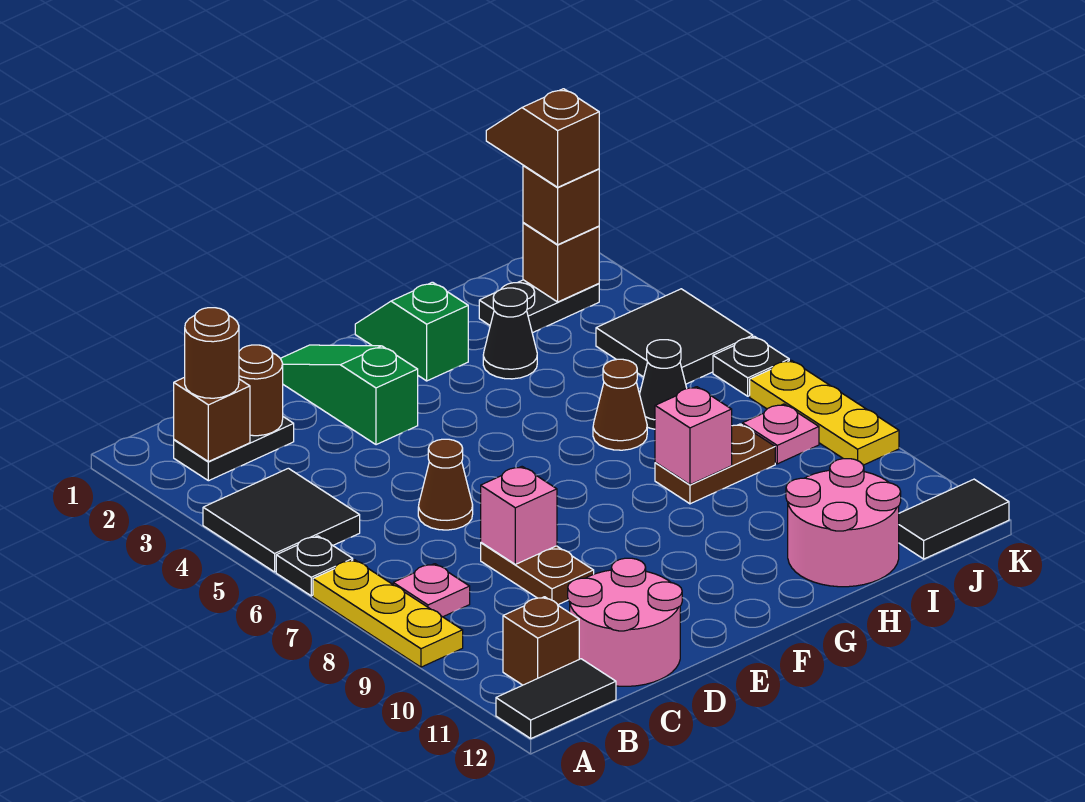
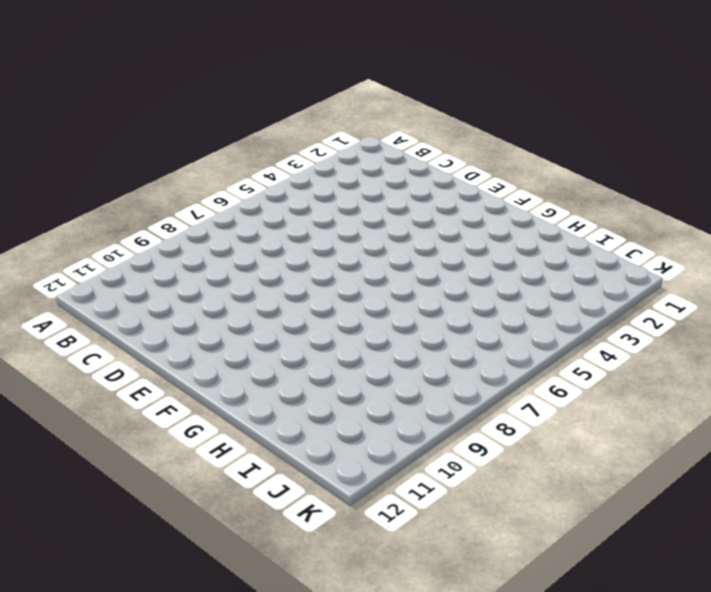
none -> black 2x2 tile [203,468,360,572]
none -> black 1x1 plate [276,536,353,596]
none -> yellow 1x3 plate [313,560,463,667]
none -> black 1x2 tile [496,659,616,738]

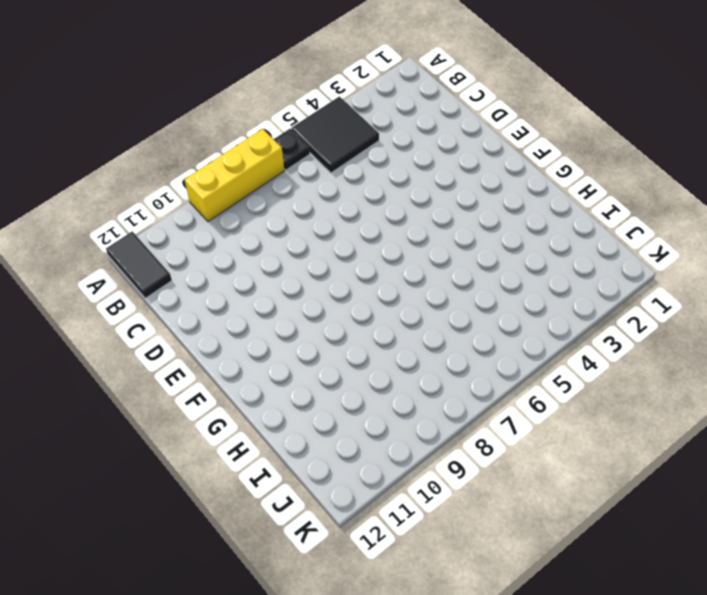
yellow 1x3 brick [184,129,285,222] -> yellow 1x3 plate [313,560,463,667]
none -> black 1x2 plate [174,417,294,481]
none -> pink 1x1 plate [393,564,470,617]
none -> brown 1x1 brick [503,597,579,685]
none -> pink 2x2 round brick [568,558,682,686]

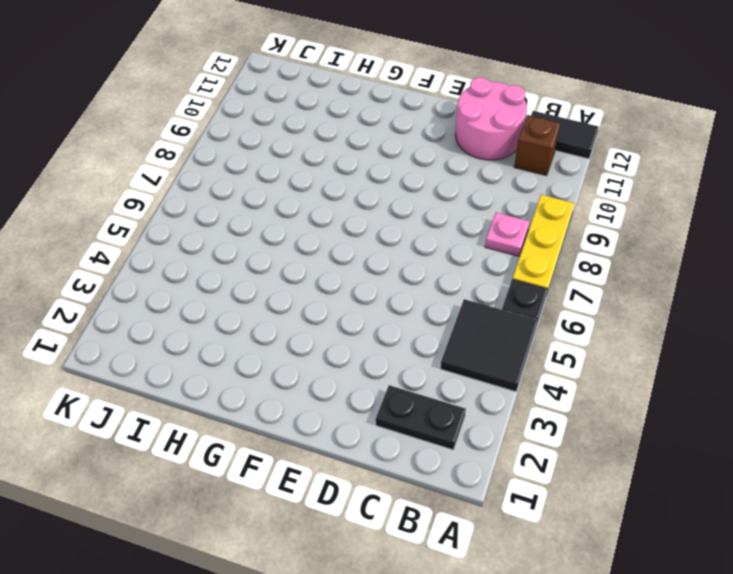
none -> brown 1x1 cone [418,439,473,530]
none -> brown 1x2 plate [481,543,594,605]
none -> green 1x3 slope [280,345,418,445]
none -> green 1x2 slope [355,282,468,381]

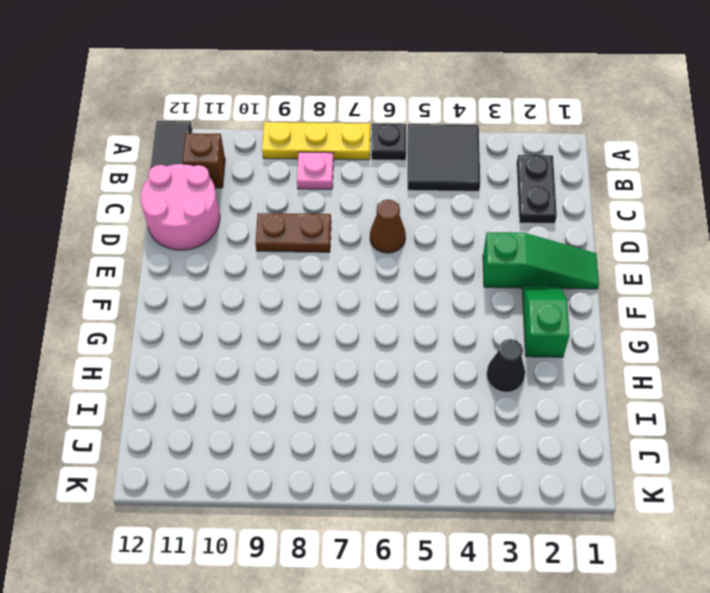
green 1x2 slope [522,285,570,357] -> green 1x2 slope turned to [355,282,468,381]
none -> brown 1x1 cone [593,359,647,450]
none -> brown 1x2 plate [655,424,775,504]
none -> pink 2x2 round brick [786,459,901,587]
none -> black 1x2 plate [479,280,599,333]

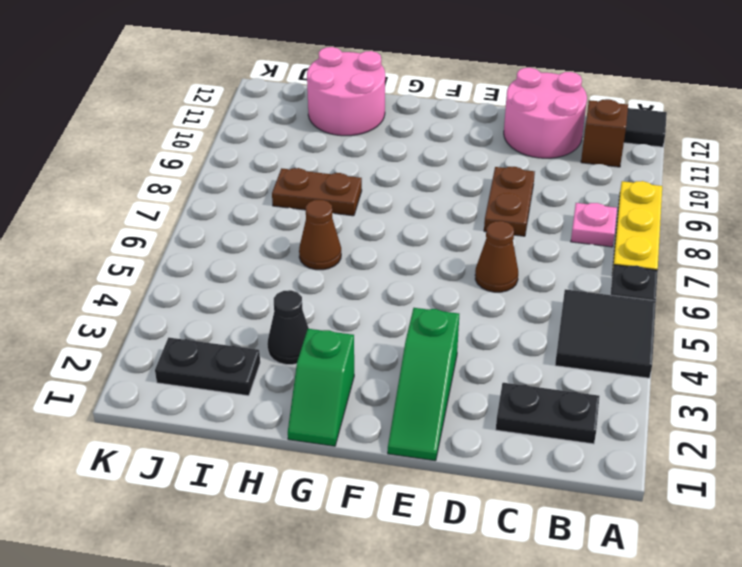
none -> black 1x1 cone [640,340,687,429]
none -> black 2x2 tile [596,289,753,384]
none -> pink 1x1 plate [742,404,819,464]
none -> black 1x2 tile [899,479,1009,559]

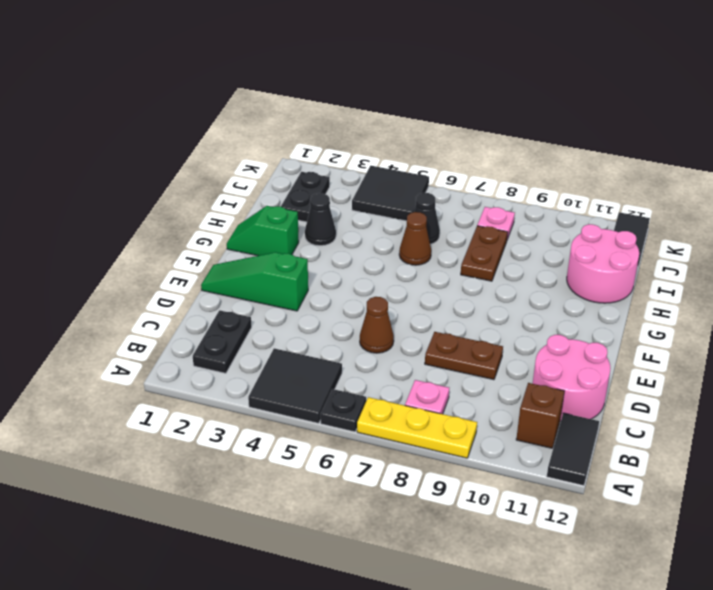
none -> black 1x1 plate [713,336,789,396]
none -> yellow 1x3 plate [750,360,899,465]
none -> brown 1x1 brick [174,377,250,462]
none -> brown 1x1 round brick [239,345,283,436]

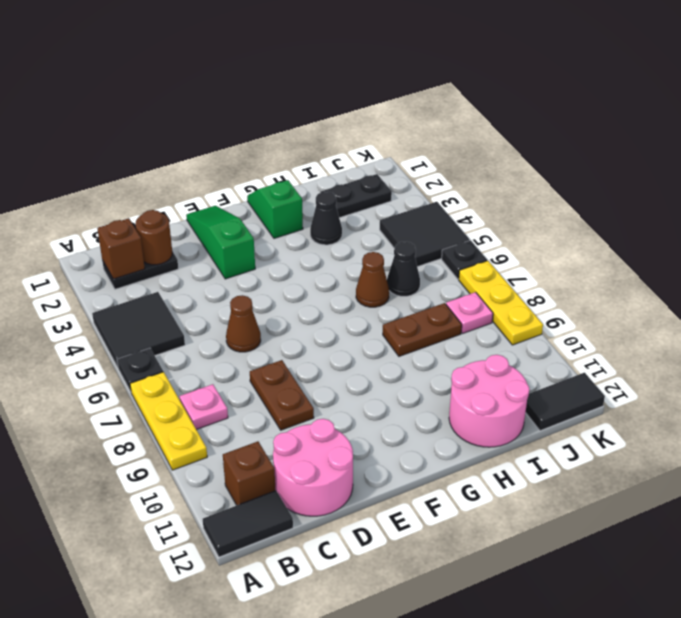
none -> pink 1x1 brick [481,467,557,564]
none -> pink 1x1 brick [655,387,732,485]
none -> brown 1x1 brick [523,223,599,302]
none -> brown 1x1 round brick [185,308,239,398]

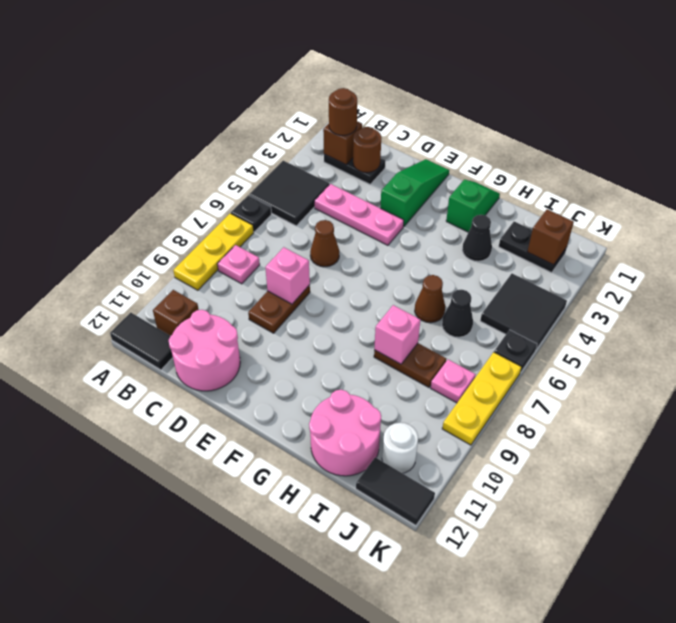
pink 1x3 plate [314,184,404,245] -> none
white 1x1 round brick [382,423,418,473] -> none
none -> brown 1x1 brick [523,165,599,244]
none -> brown 1x2 slope [486,89,599,187]

